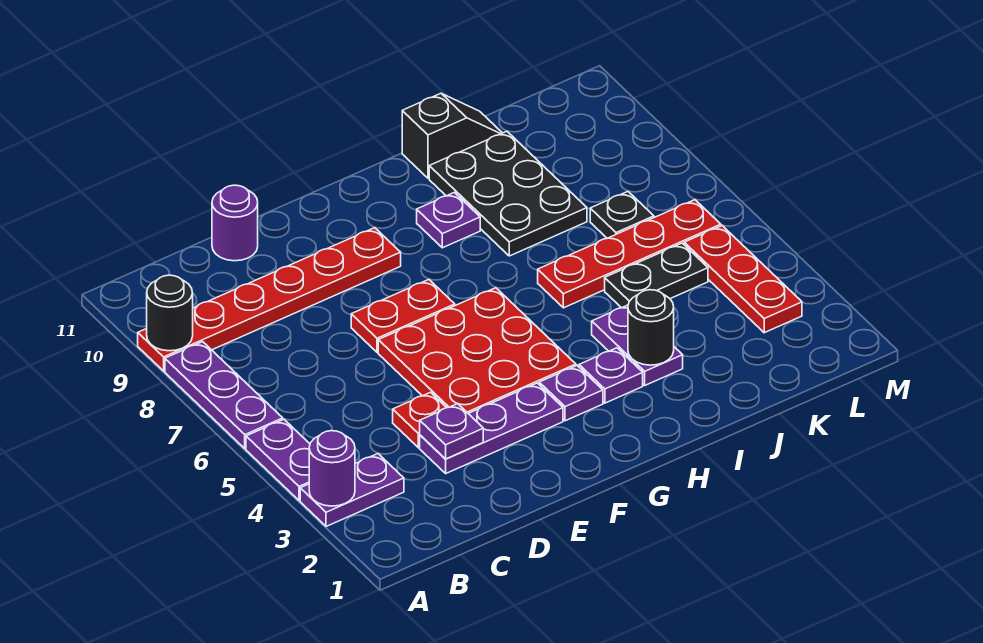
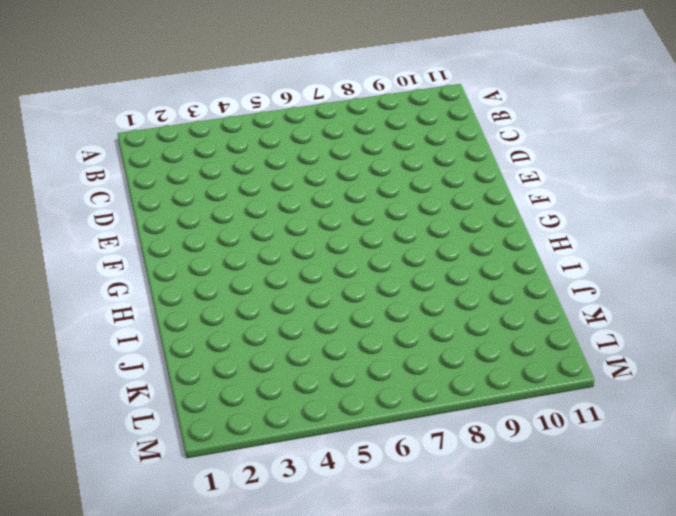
none -> purple 1x2 plate [300,454,404,526]
none -> purple 1x2 plate [246,419,310,501]
none -> purple 1x3 plate [165,342,283,449]

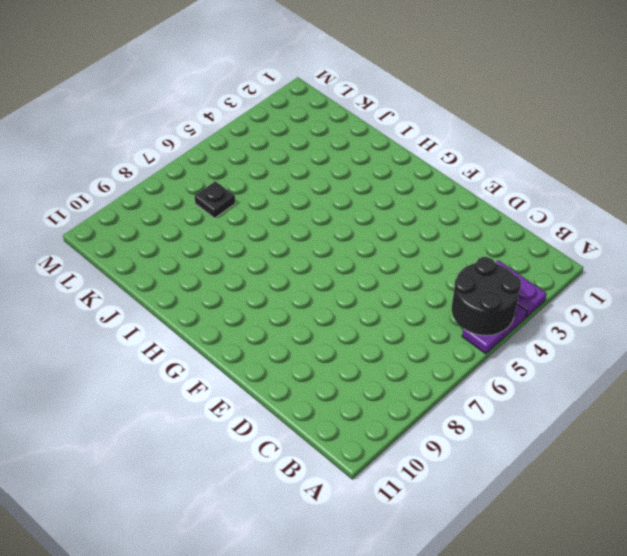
black 2x2 round brick [452,257,521,336] -> none
none -> purple 1x3 plate [165,342,283,449]
none -> red 1x6 plate [138,228,401,371]
none -> purple 1x3 plate [420,383,563,473]

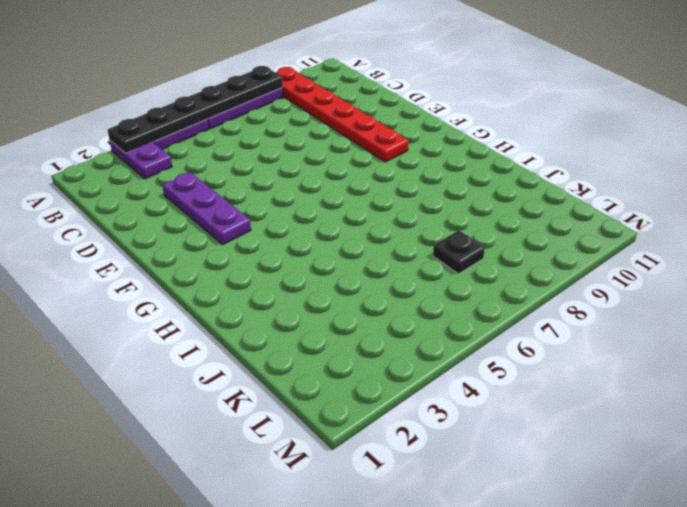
black 1x6 plate [108,66,283,153] -> purple 1x1 round brick [309,431,355,506]
none -> red 1x1 plate [393,392,447,448]
none -> purple 1x1 round brick [212,185,258,261]
none -> red 3x3 plate [378,288,576,413]

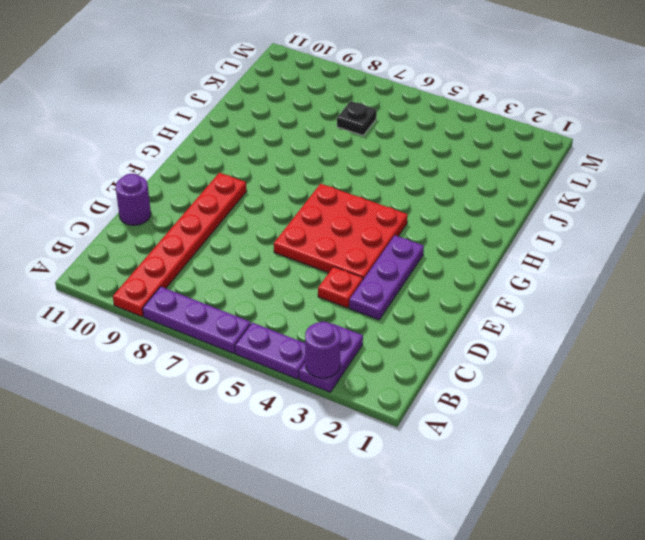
none -> red 1x2 plate [351,280,455,352]
none -> purple 1x1 plate [539,366,603,421]
none -> purple 1x1 plate [579,348,643,403]

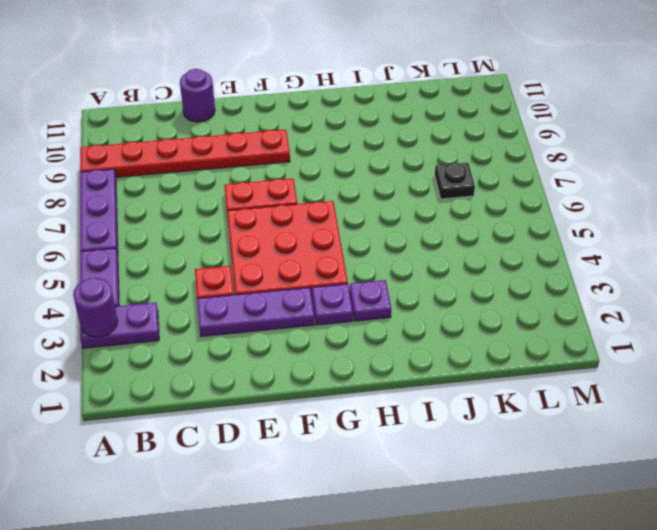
none -> purple 1x1 plate [417,192,480,248]
none -> purple 1x2 plate [592,305,683,385]
none -> red 1x4 plate [538,200,721,308]

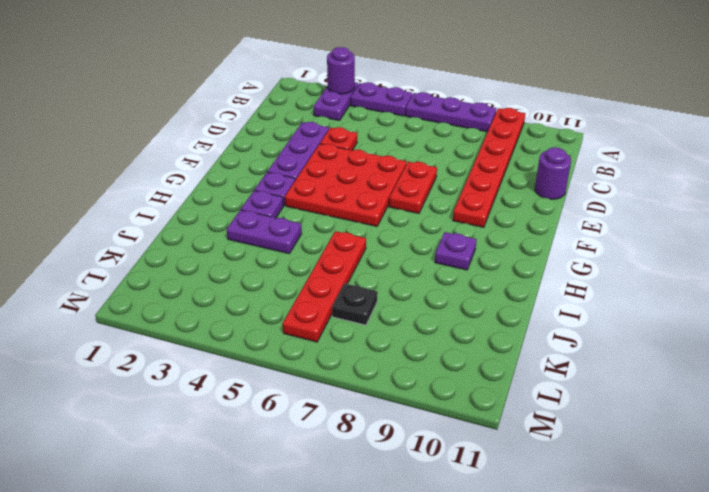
none -> black 2x3 plate [429,131,587,256]
none -> black 1x2 slope [402,93,502,178]
none -> black 1x2 plate [605,243,708,308]

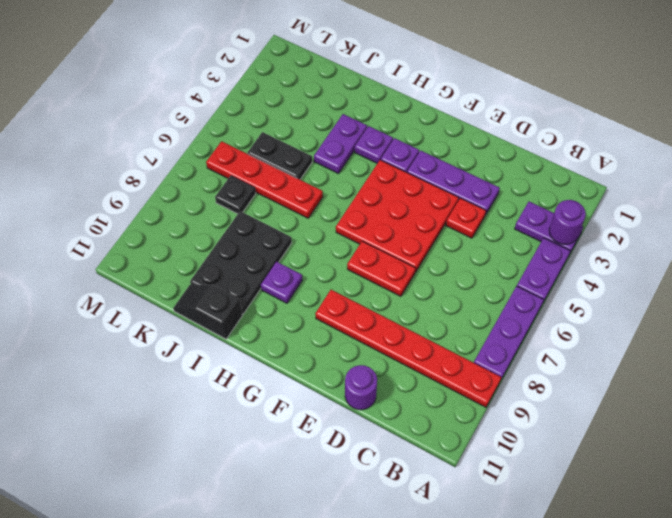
none -> red 1x3 plate [684,226,802,333]
none -> black 1x1 round brick [147,275,193,351]
none -> purple 1x1 plate [420,404,483,459]

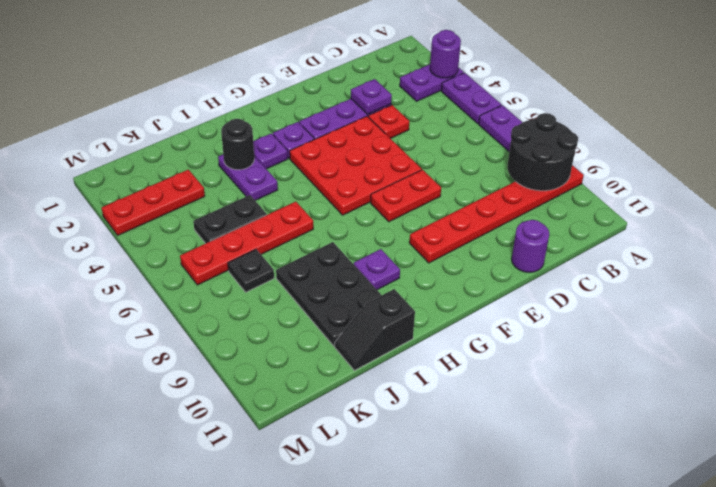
black 2x2 round brick [508,113,578,191] -> black 1x1 round brick [147,275,193,351]
red 1x3 plate [102,170,205,235] -> red 1x3 plate turned to [684,226,802,333]

